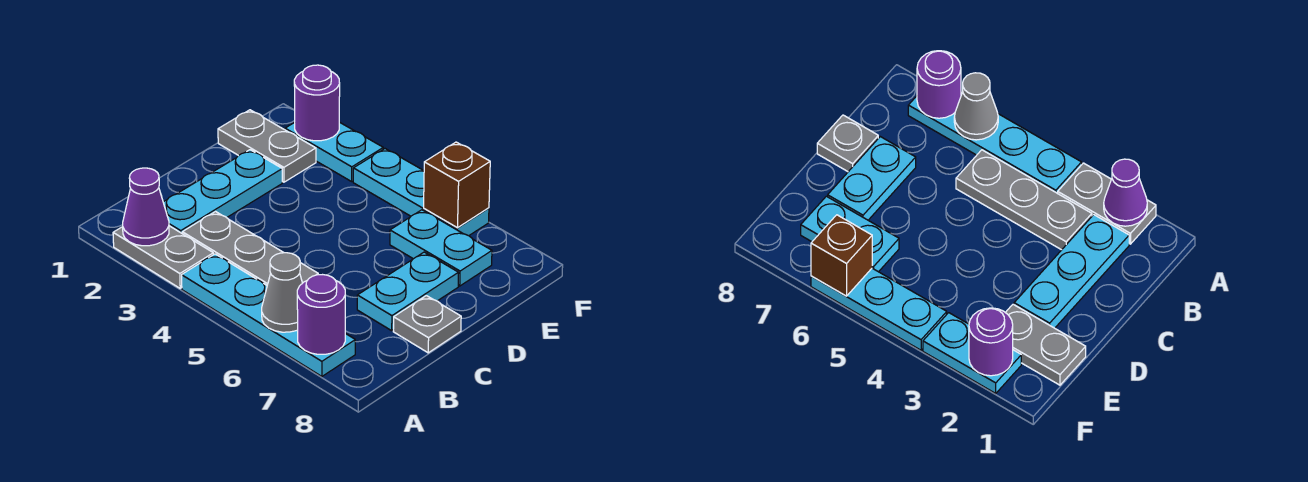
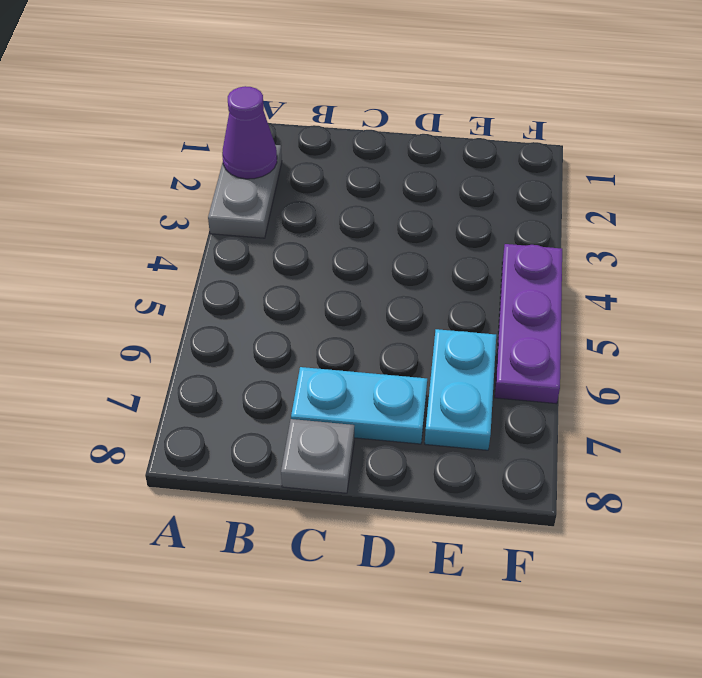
purple 1x3 plate [495,244,562,404] -> cyan 1x3 plate [353,149,489,236]
none -> cyan 1x4 plate [182,254,355,376]
none -> cyan 1x3 plate [163,150,282,233]
none -> grey 1x3 plate [182,212,318,285]

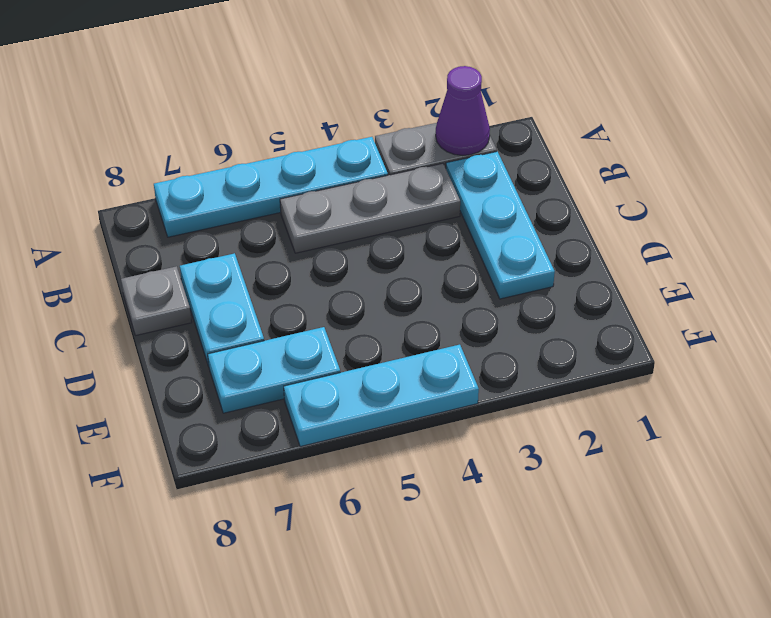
none -> grey 1x2 plate [218,110,316,182]
none -> cyan 1x2 plate [285,122,383,181]
none -> grey 1x1 cone [262,253,302,332]

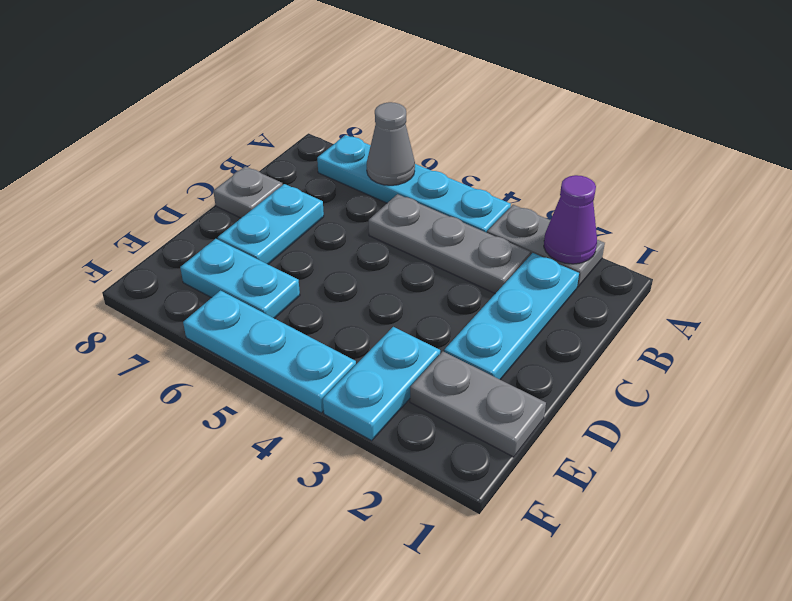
cyan 1x2 plate [323,327,440,441] -> cyan 1x2 plate turned to [285,122,383,181]
none -> purple 1x1 round brick [297,275,345,354]
none -> purple 1x1 round brick [294,65,340,141]
none -> brown 1x1 brick [424,142,490,228]

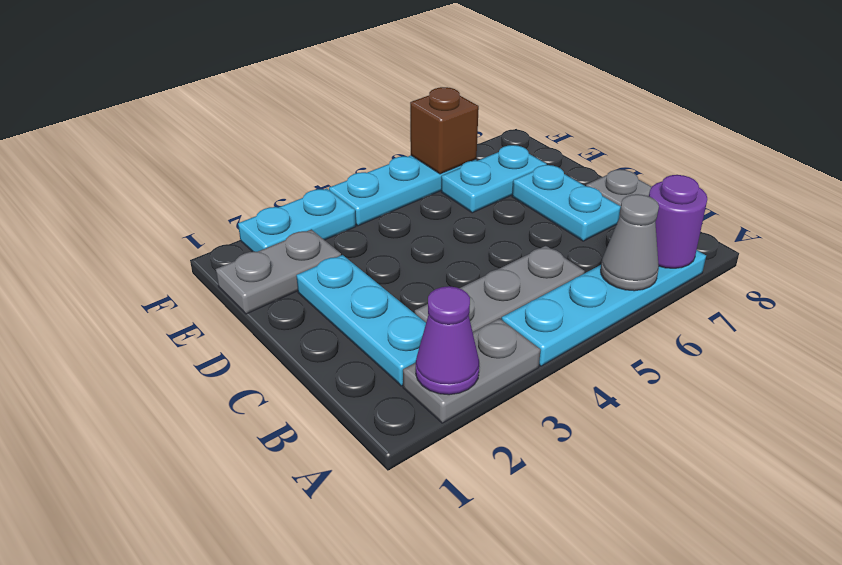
none -> purple 1x1 round brick [294,65,340,141]

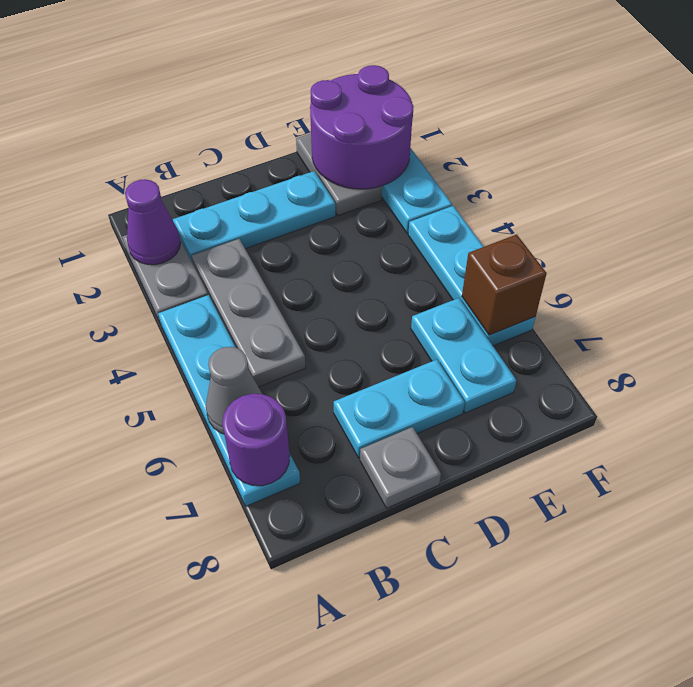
purple 2x2 round brick [310,65,414,189] -> purple 1x1 round brick [294,65,340,141]

